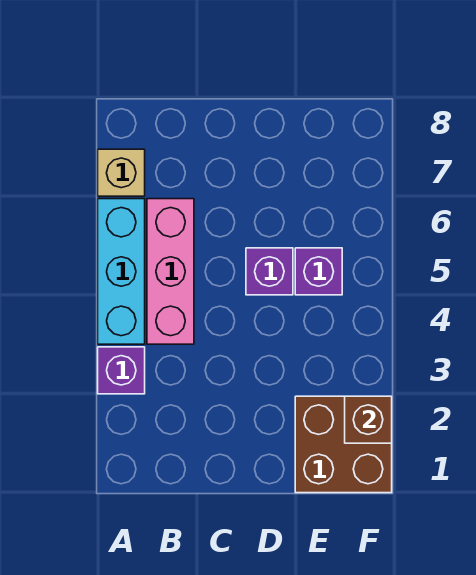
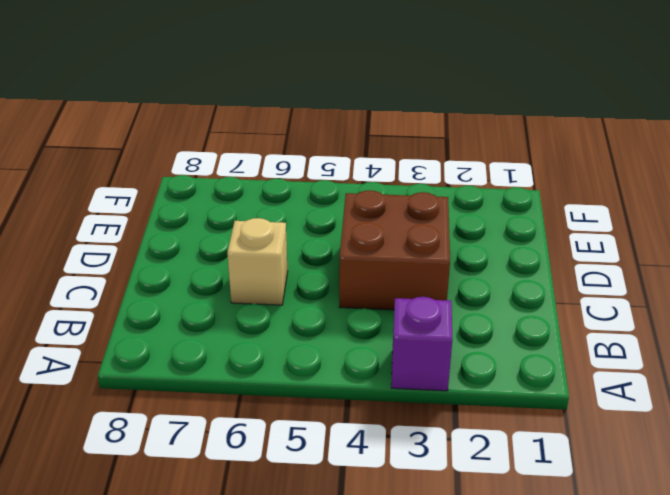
brown 2x2 brick [339,190,450,310] -> brown 2x2 brick moved to [295,396,392,493]
tan 1x1 brick [227,218,288,305] -> tan 1x1 brick moved to [98,149,145,196]
none -> cyan 1x3 brick [98,199,145,344]
none -> pink 1x3 brick [147,199,194,344]

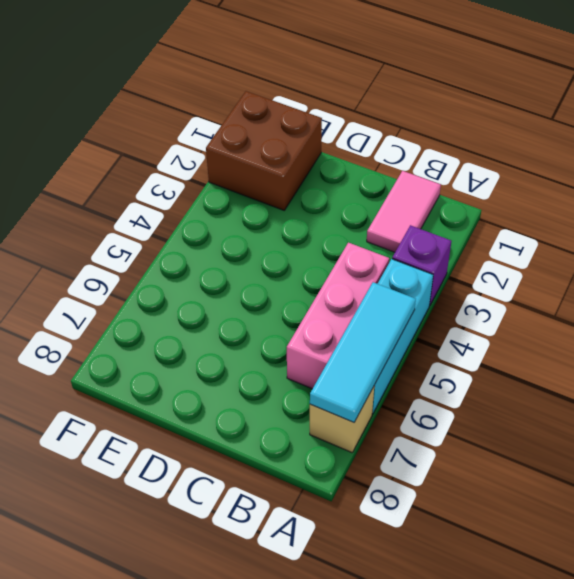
cyan 1x3 tile [310,282,416,422] -> none
pink 1x2 tile [367,171,441,252] -> none
none -> purple 1x1 brick [246,248,293,295]
none -> purple 1x1 brick [295,248,342,295]

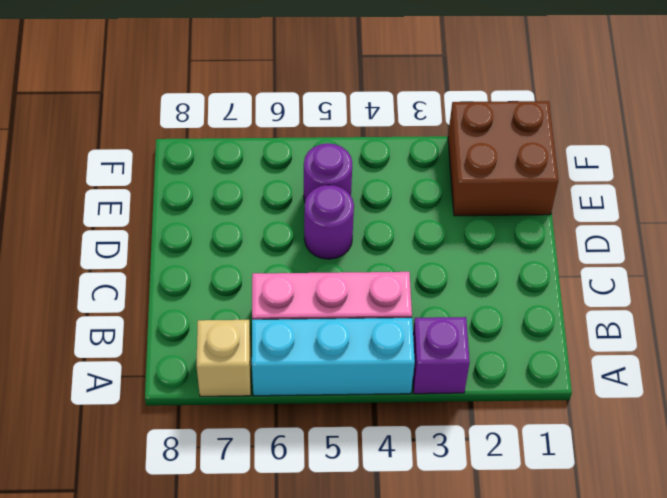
purple 1x1 round brick [304,185,354,259] -> purple 1x1 brick [246,248,293,295]
purple 1x1 round brick [304,143,352,201] -> purple 1x1 brick [295,248,342,295]
none -> brown 1x1 brick [345,396,392,443]

